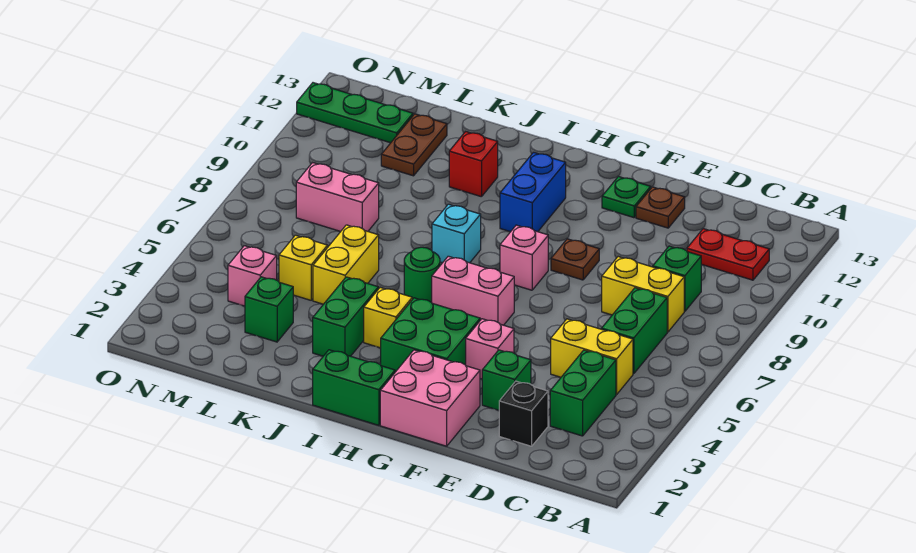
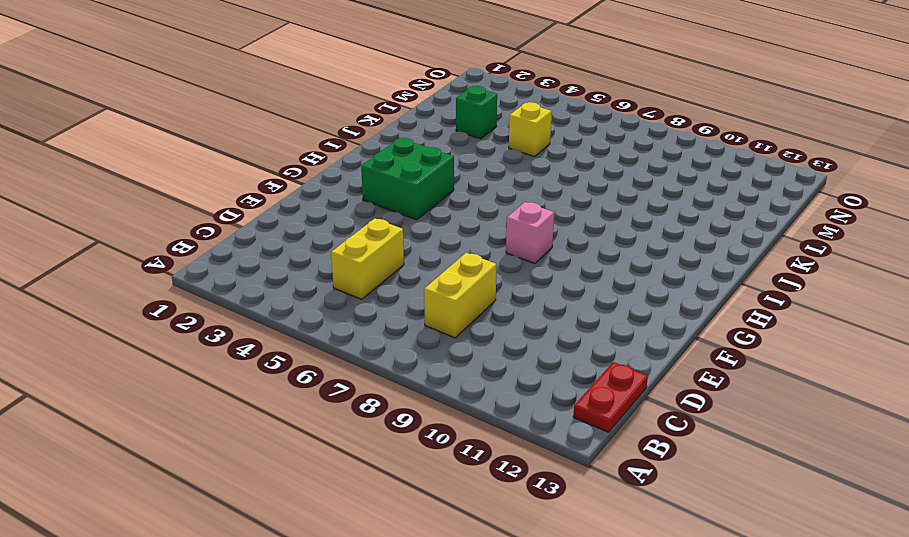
red 1x2 plate [573,362,648,432] -> red 1x2 plate moved to [687,229,769,280]
none -> green 1x2 brick [550,350,616,436]
none -> green 1x2 brick [602,288,667,374]
none -> green 1x1 brick [653,246,701,311]
none -> black 1x1 brick [499,381,548,446]

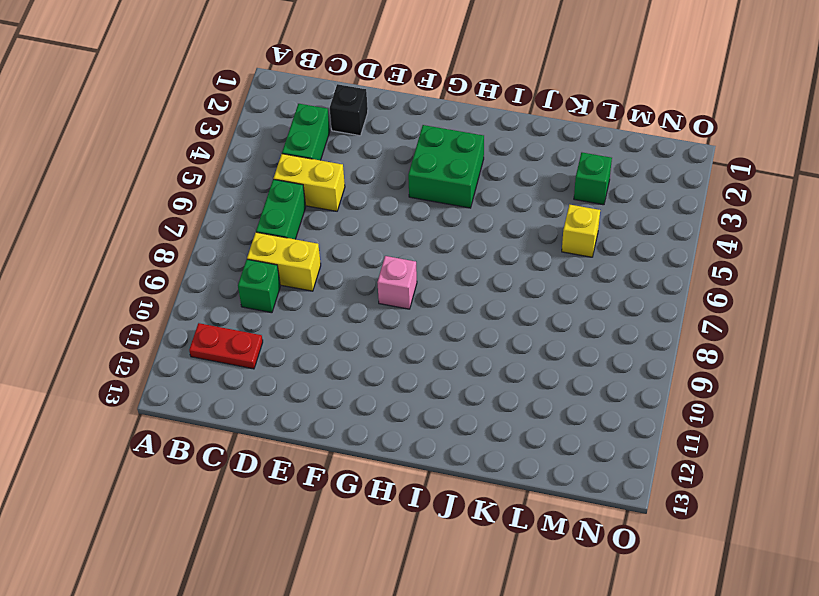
none -> green 1x1 brick [482,350,531,410]
none -> brown 1x1 plate [636,187,685,228]
none -> pink 2x2 brick [380,350,480,446]
none -> pink 1x1 brick [466,319,514,379]

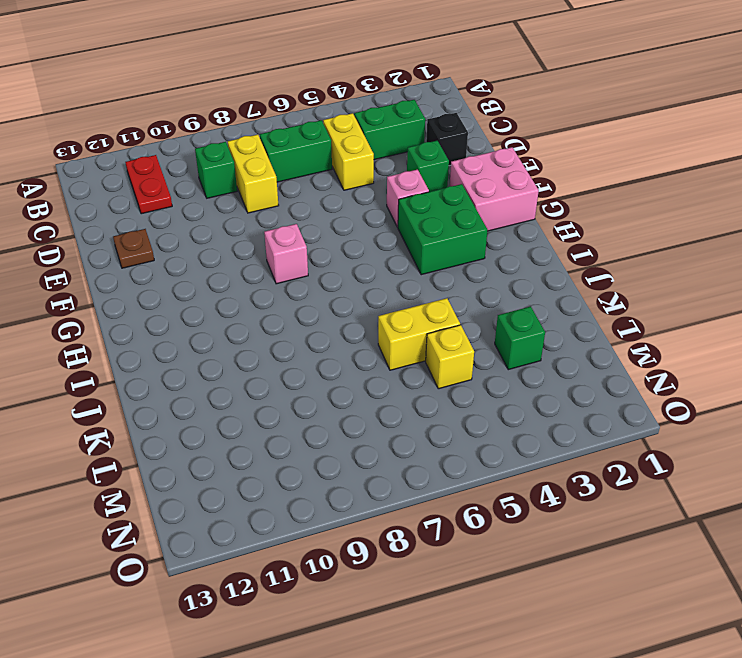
none -> brown 1x1 plate [551,239,599,280]
none -> green 1x1 plate [602,177,651,218]
none -> pink 1x2 brick [432,256,514,325]
none -> green 1x2 brick [313,350,395,425]

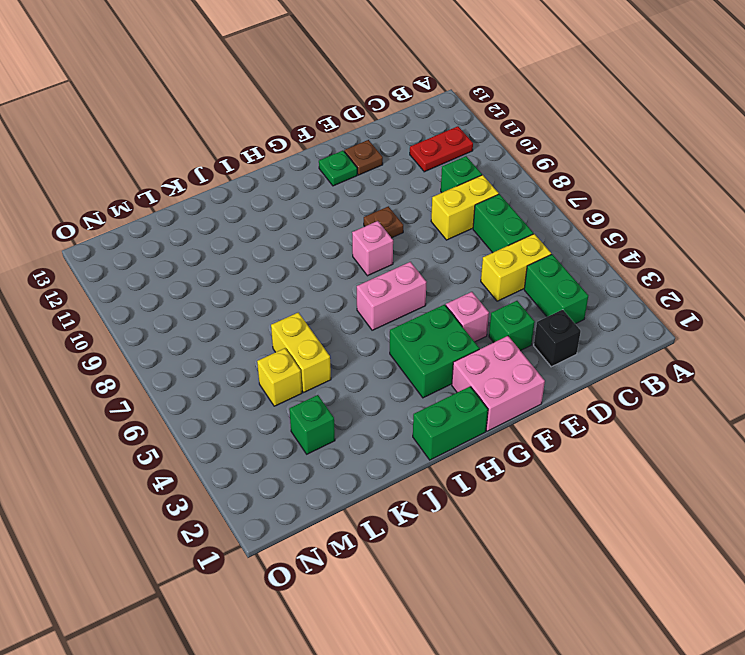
none -> blue 1x2 brick [500,152,566,232]
none -> yellow 1x1 brick [364,287,412,348]
none -> green 1x1 round brick [404,247,440,302]
none -> cyan 1x1 brick [432,204,481,263]

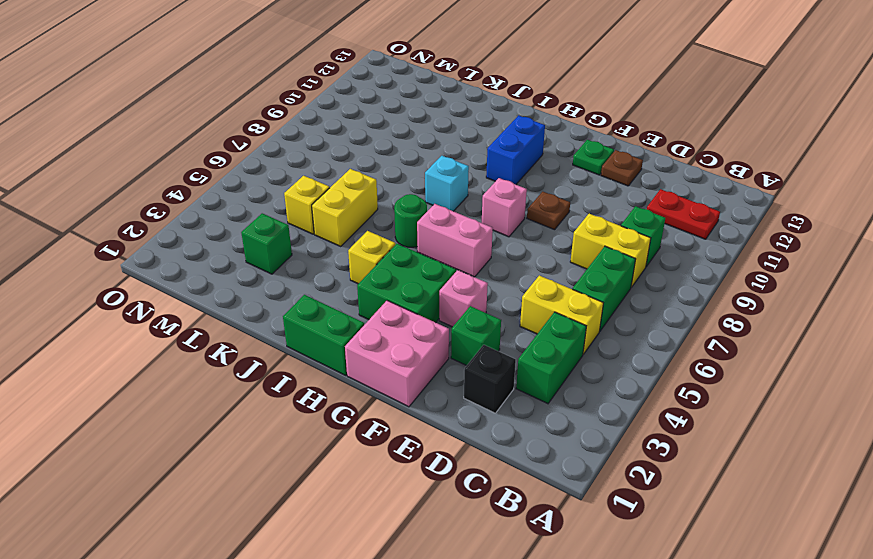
none -> green 1x2 brick [313,277,378,356]
none -> red 1x1 brick [449,132,498,197]
none -> pink 1x2 brick [296,163,379,232]
none -> brown 1x2 plate [381,114,447,176]

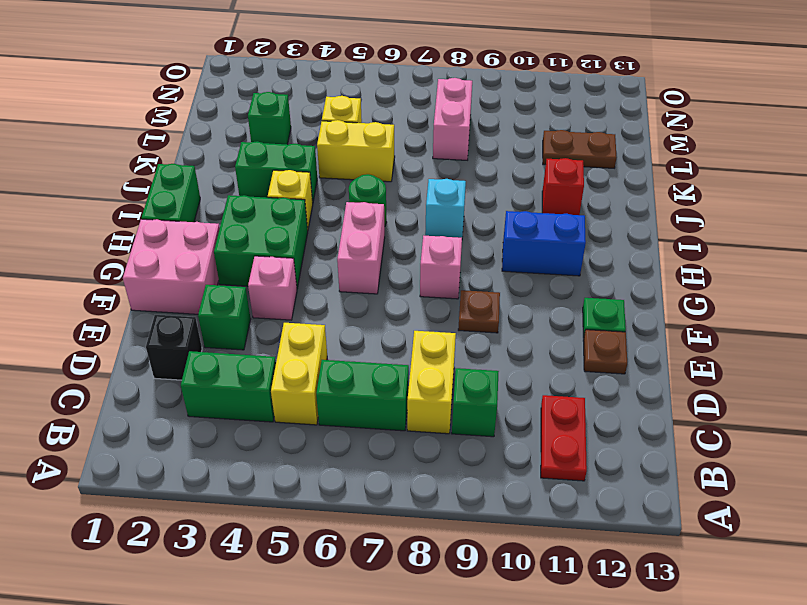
none -> pink 1x1 brick [228,246,277,306]
none -> green 1x3 plate [297,83,413,143]

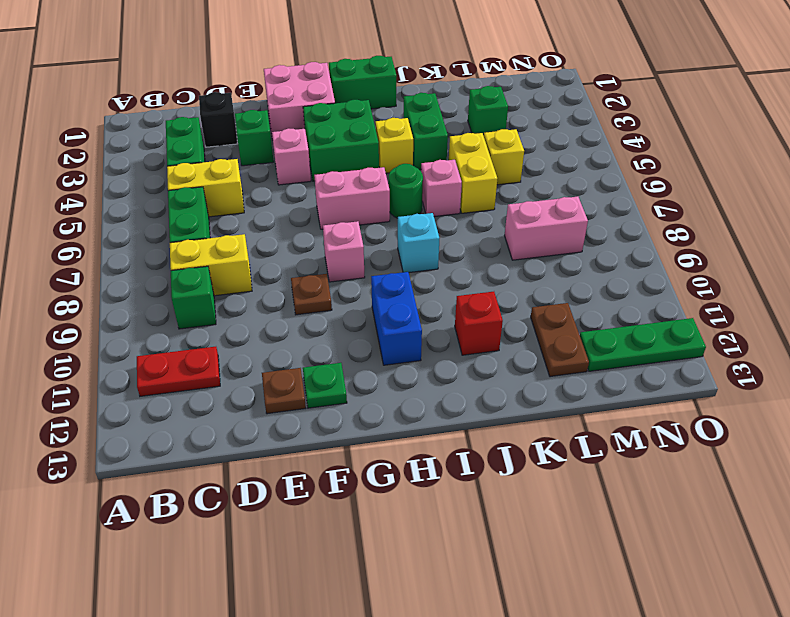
pink 1x1 brick [421,160,462,217] -> pink 1x1 brick moved to [228,246,277,306]

